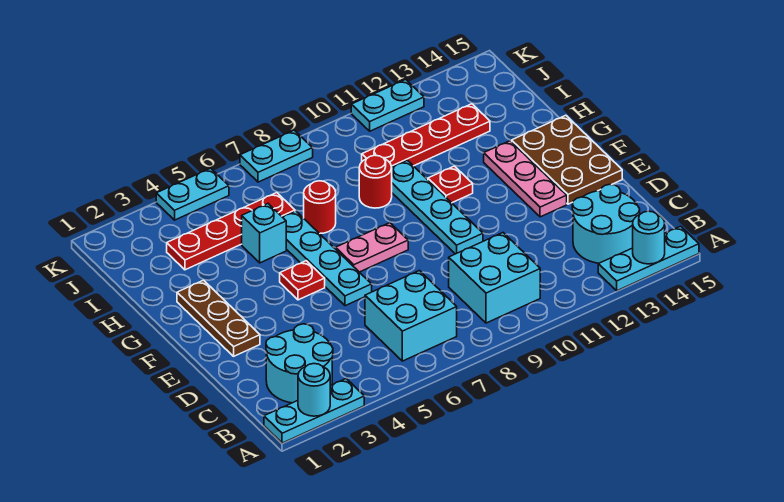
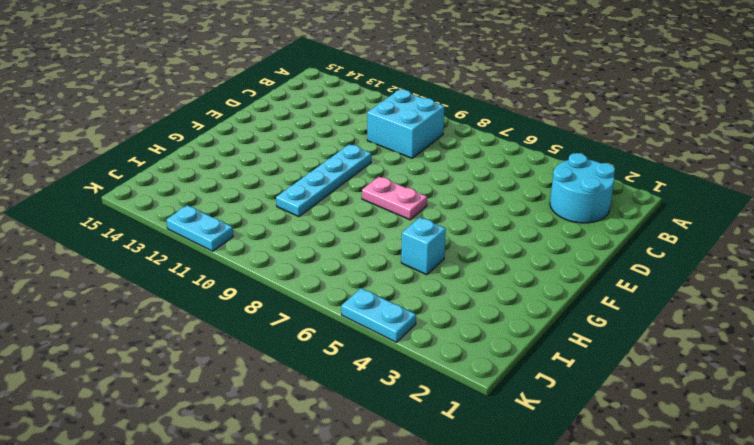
none -> cyan 1x3 plate [264,379,364,443]
none -> cyan 1x3 plate [598,226,699,291]
none -> cyan 2x2 brick [365,271,457,361]

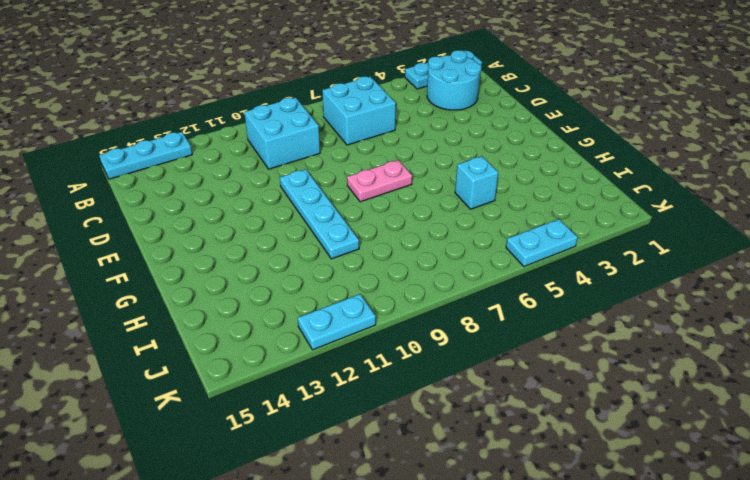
none -> cyan 2x2 round brick [572,184,640,263]
none -> brown 1x3 plate [177,280,260,356]
none -> cyan 1x4 plate [283,211,372,306]

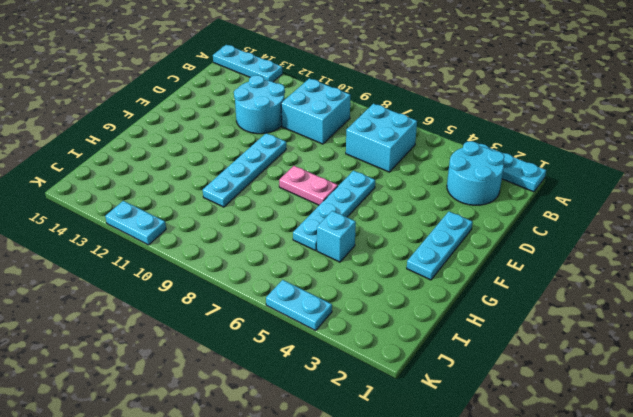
cyan 2x2 round brick [234,75,285,134] -> cyan 2x2 round brick moved to [572,184,640,263]
cyan 1x3 plate [407,211,473,280] -> brown 1x3 plate [177,280,260,356]
none -> pink 1x3 plate [484,141,567,217]
none -> brown 2x3 plate [512,115,622,204]
none -> red 1x1 plate [280,261,325,300]

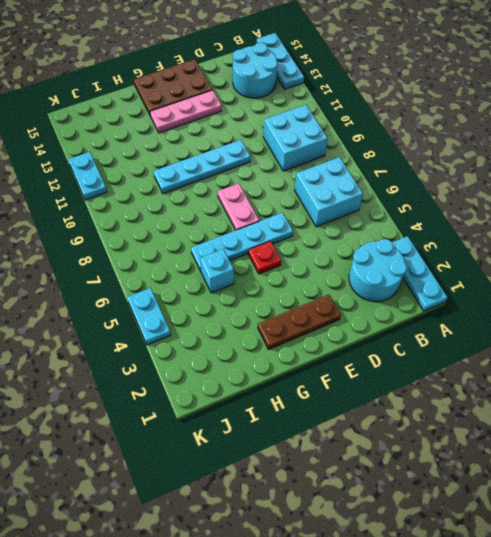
none -> red 1x1 plate [428,166,473,203]
none -> red 1x1 round brick [304,181,336,234]
none -> red 1x1 round brick [359,155,392,208]

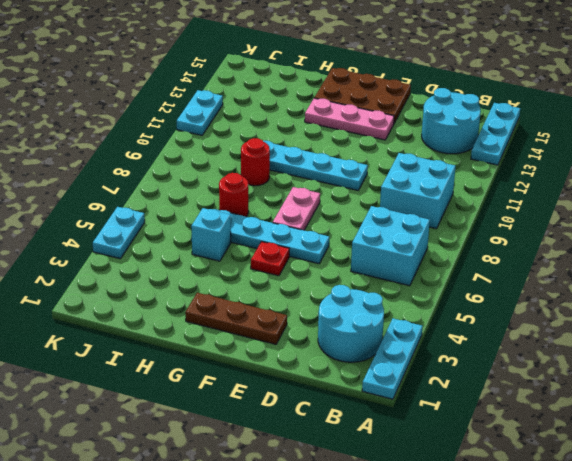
none -> red 1x1 plate [428,166,473,203]
none -> red 1x4 plate [167,193,295,270]
none -> red 1x4 plate [362,104,490,167]

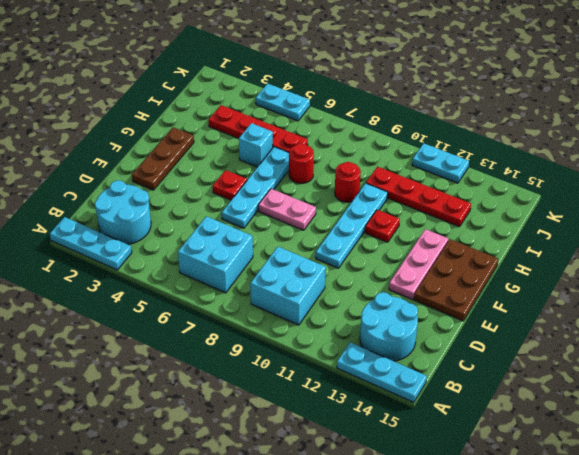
none -> cyan 1x2 plate [240,130,313,182]
none -> cyan 1x1 round brick [298,364,330,416]
none -> cyan 1x1 round brick [633,211,665,264]

